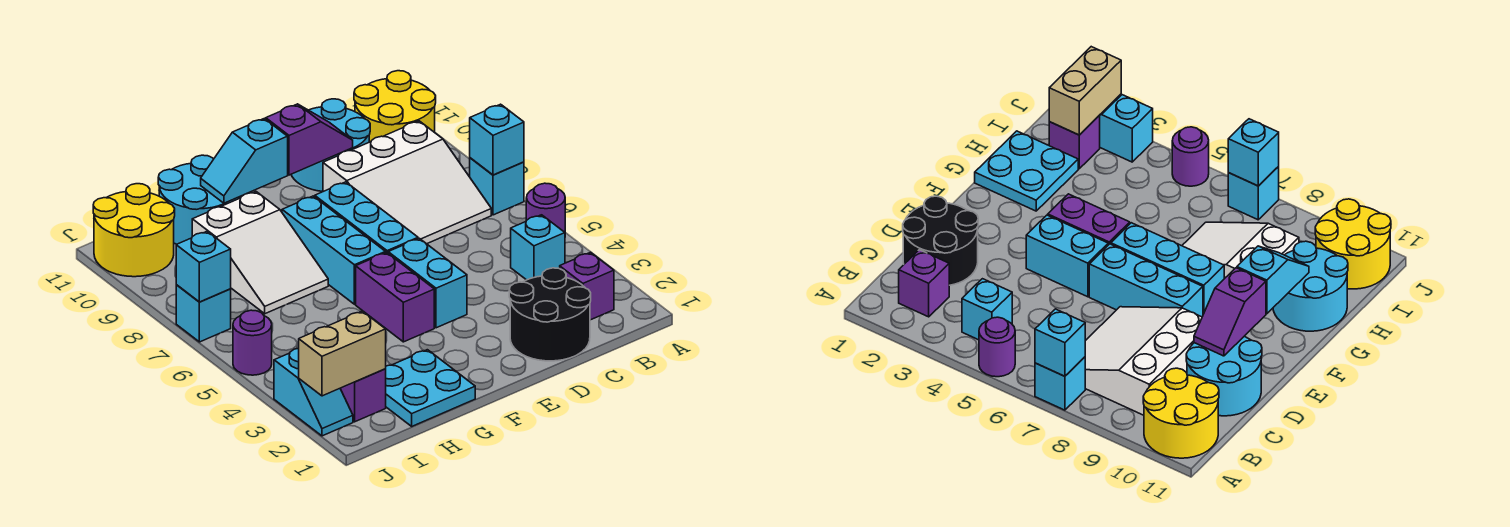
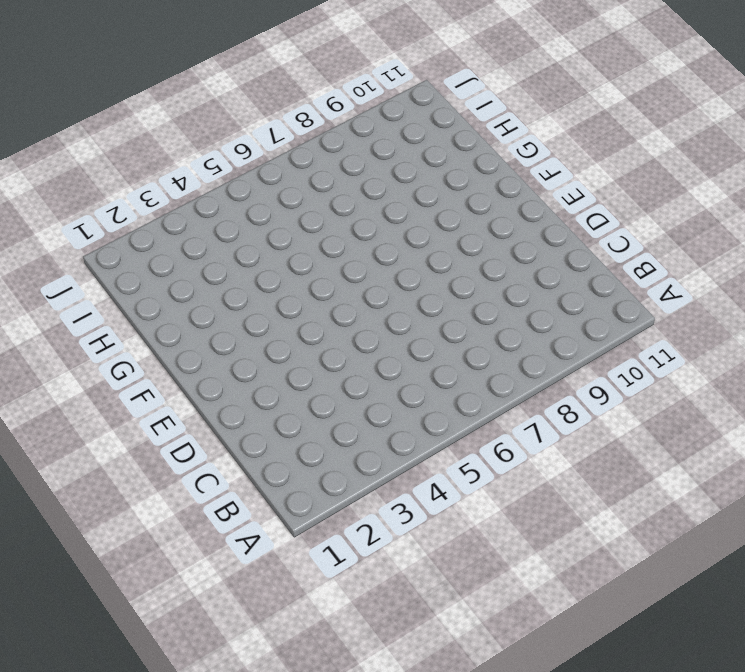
none -> purple 1x1 round brick [526,183,565,232]
none -> cyan 1x1 brick [470,158,524,215]
none -> yellow 2x2 round brick [354,71,436,142]

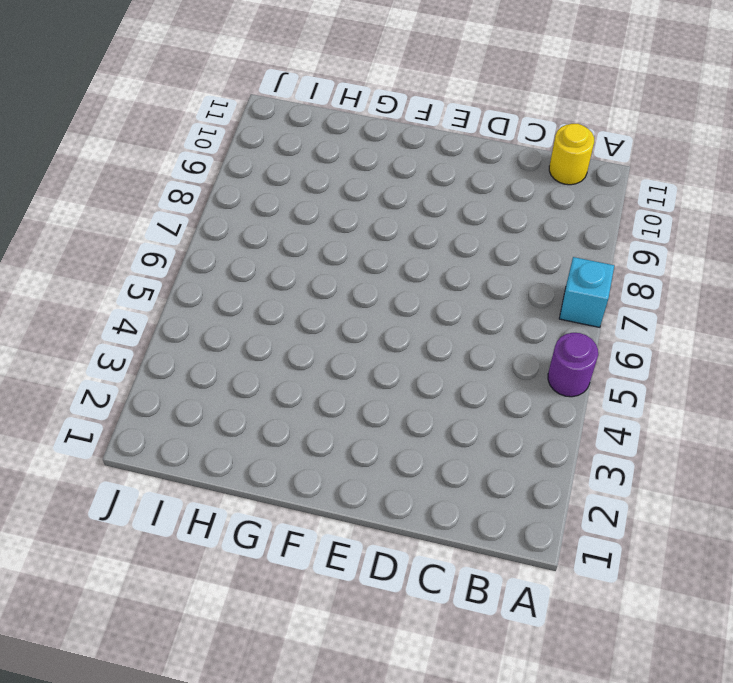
yellow 1x1 round brick [549,124,594,185] -> yellow 2x2 round brick [354,71,436,142]
none -> purple 1x1 brick [560,252,614,320]
none -> cyan 1x1 brick [511,215,565,280]
none -> white 3x3 slope [323,121,491,244]

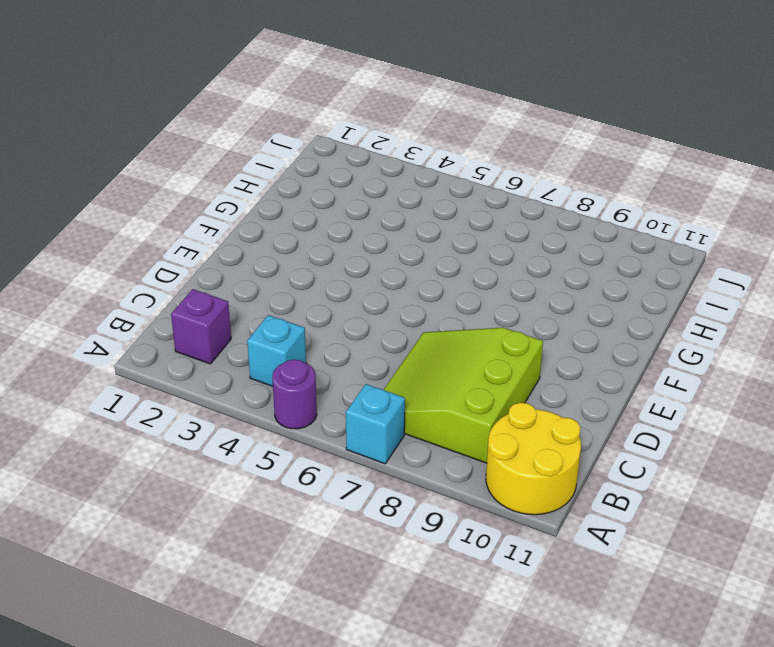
lime 3x3 slope [384,328,543,463] -> white 3x3 slope [323,121,491,244]
none -> black 2x2 round brick [509,268,591,361]
none -> cyan 2x2 round brick [291,99,370,191]
none -> cyan 1x2 brick [388,238,467,328]

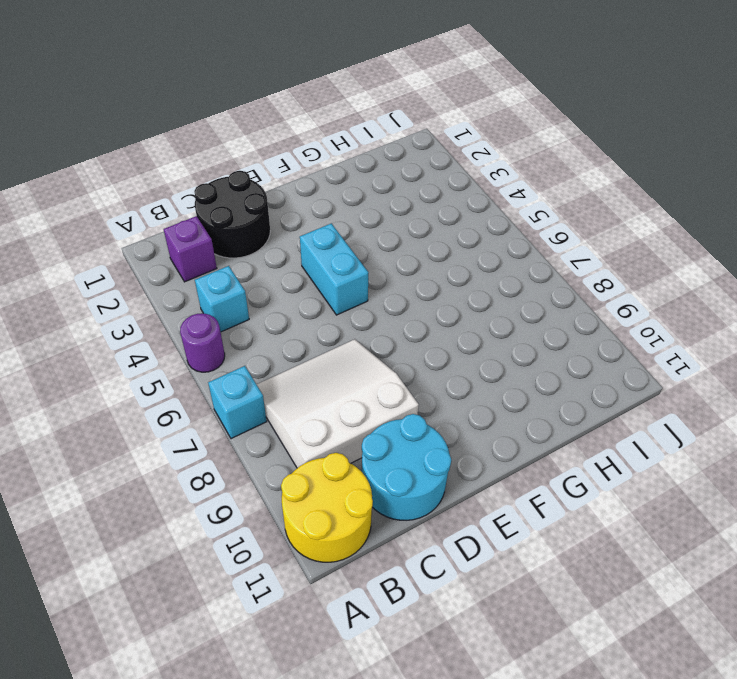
none -> cyan 1x3 brick [315,182,418,253]
none -> purple 1x2 brick [356,252,434,342]
none -> cyan 1x3 brick [282,196,385,304]

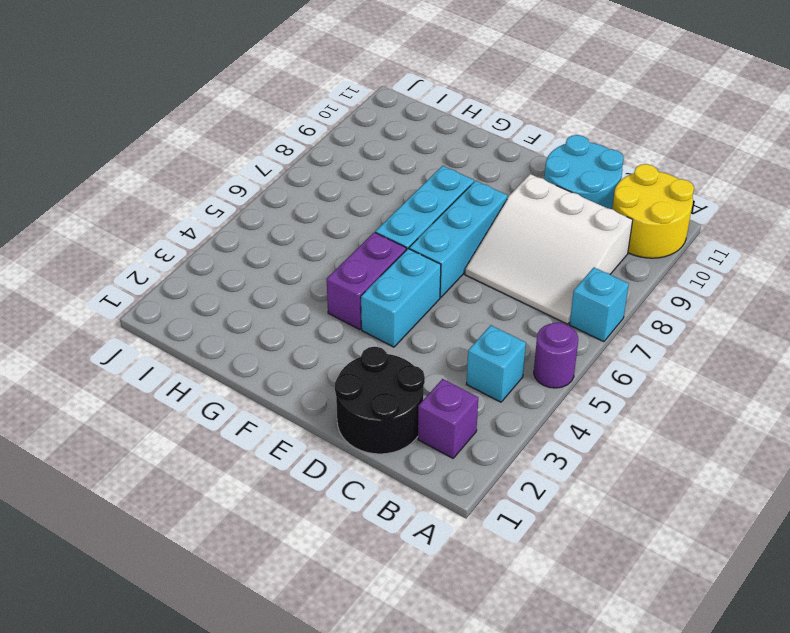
none -> cyan 2x2 plate [386,350,475,426]
none -> white 2x3 slope [192,192,328,314]
none -> cyan 2x2 round brick [158,155,239,244]

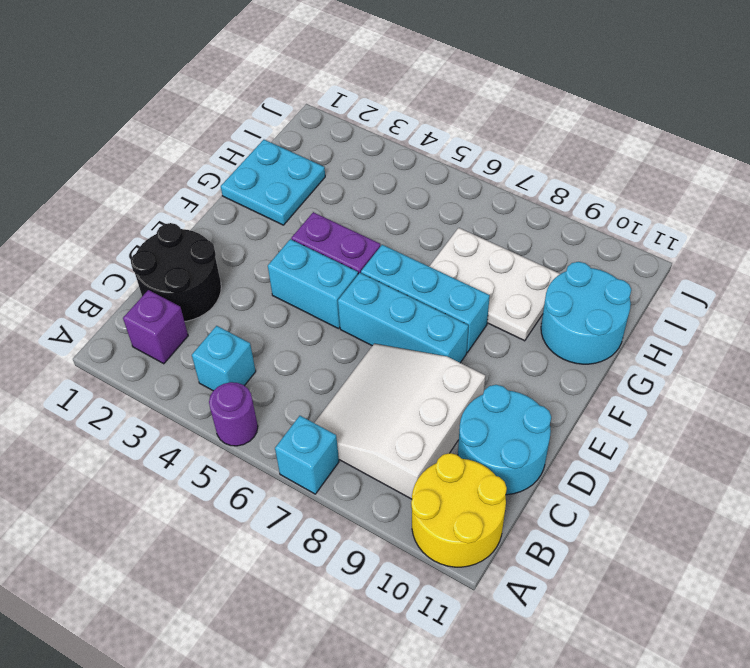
white 2x3 plate [429,228,560,341] -> white 2x3 slope [192,192,328,314]
none -> purple 1x1 brick [340,369,386,422]
none -> yellow 2x2 round brick [93,184,175,277]
none -> cyan 1x2 slope [274,348,353,436]

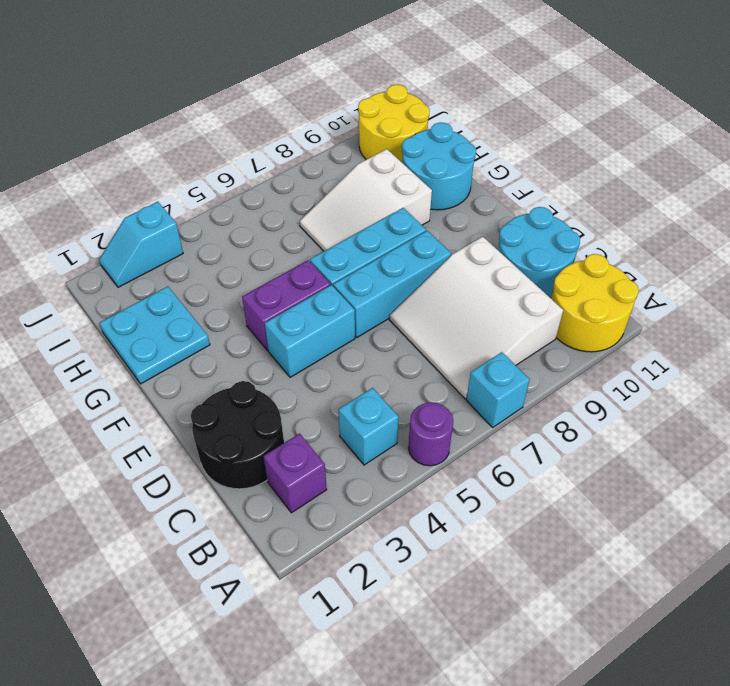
none -> purple 1x1 brick [340,369,386,422]
none -> purple 1x1 round brick [233,310,272,375]
none -> cyan 1x1 brick [176,285,231,342]

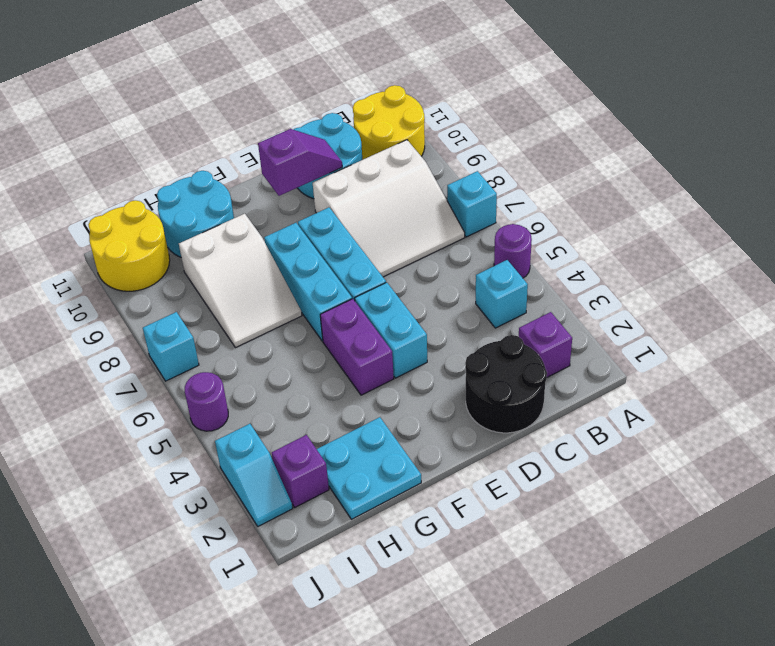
none -> cyan 1x1 brick [470,104,524,175]
none -> cyan 1x2 slope [201,119,288,203]
none -> tan 1x2 brick [299,311,386,396]

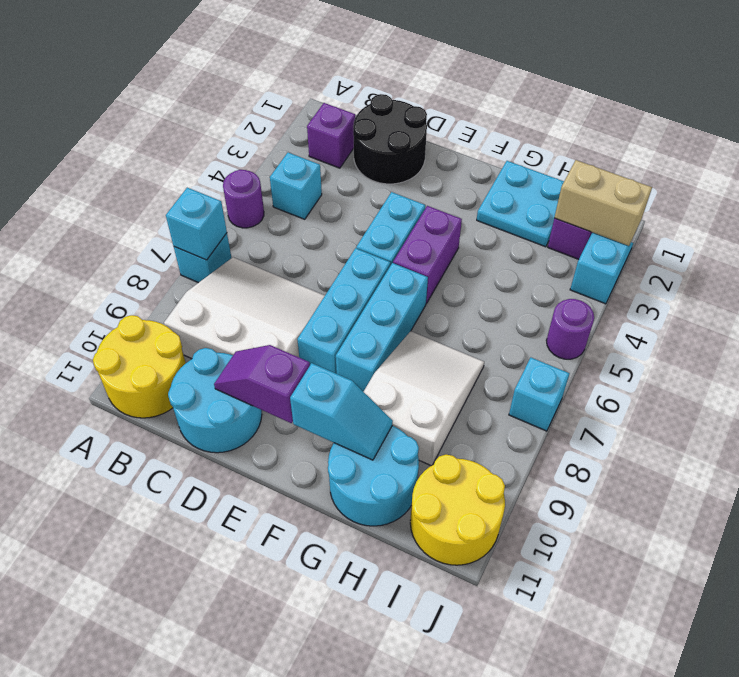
none -> cyan 1x1 brick [176,231,231,302]

